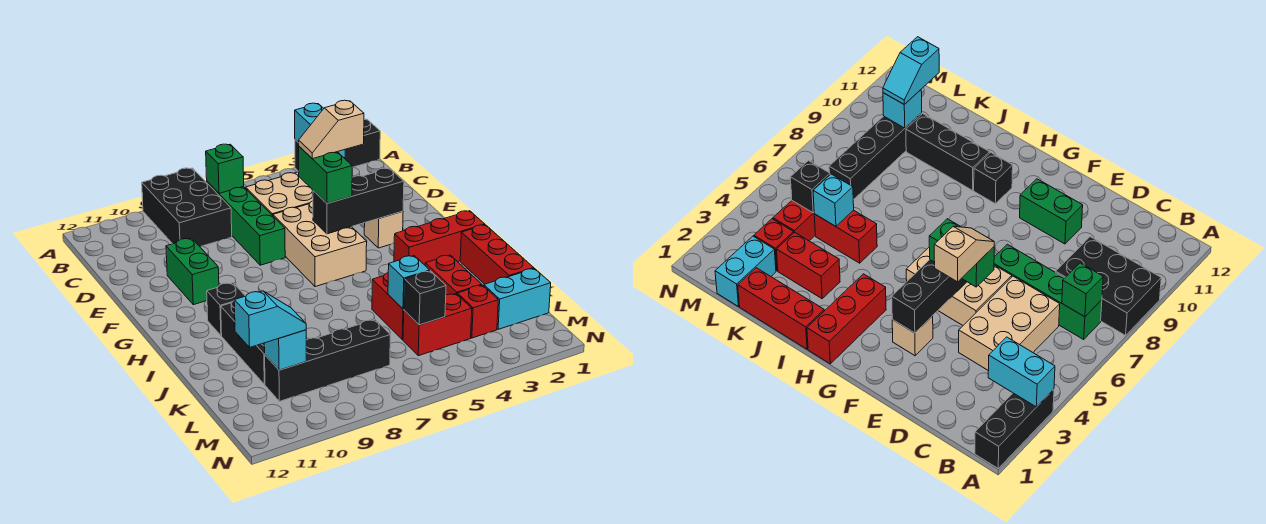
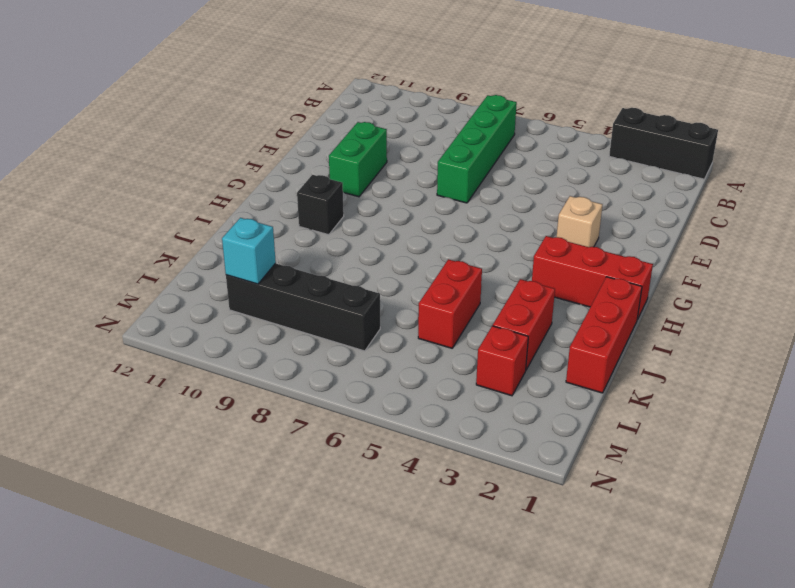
none -> black 2x3 brick [142,168,232,246]
none -> tan 2x3 brick [246,172,313,216]
none -> tan 2x3 brick [273,201,367,287]

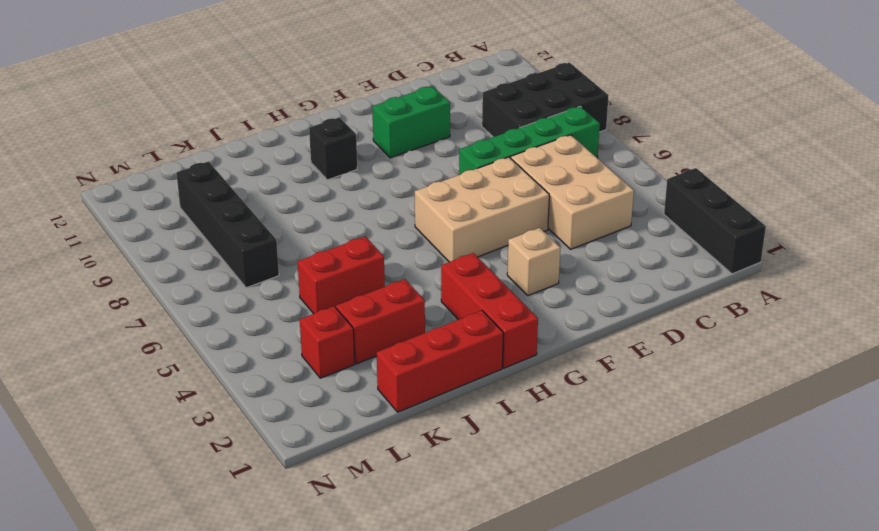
none -> black 1x3 brick [221,301,265,384]
none -> cyan 1x2 brick [484,269,551,329]
none -> red 1x2 brick [403,294,472,356]

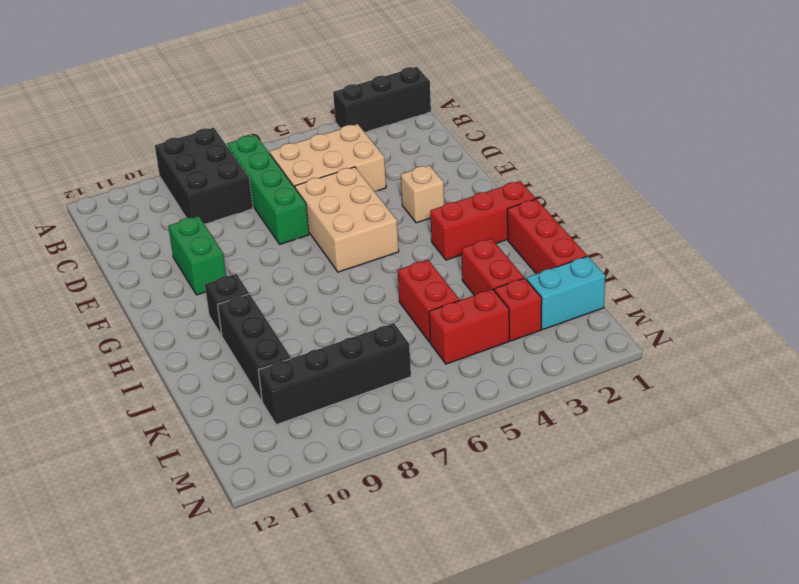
none -> cyan 1x2 brick [295,103,345,158]
none -> green 1x1 brick [206,144,244,193]
none -> black 1x3 brick [313,168,404,234]

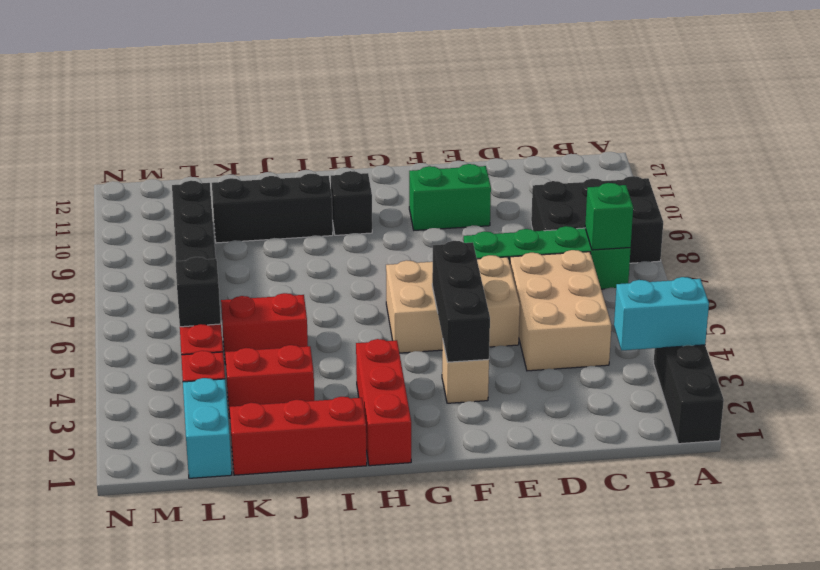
none -> cyan 1x1 brick [388,256,430,309]
none -> cyan 1x1 brick [264,330,306,370]
none -> green 1x2 brick [299,147,353,204]

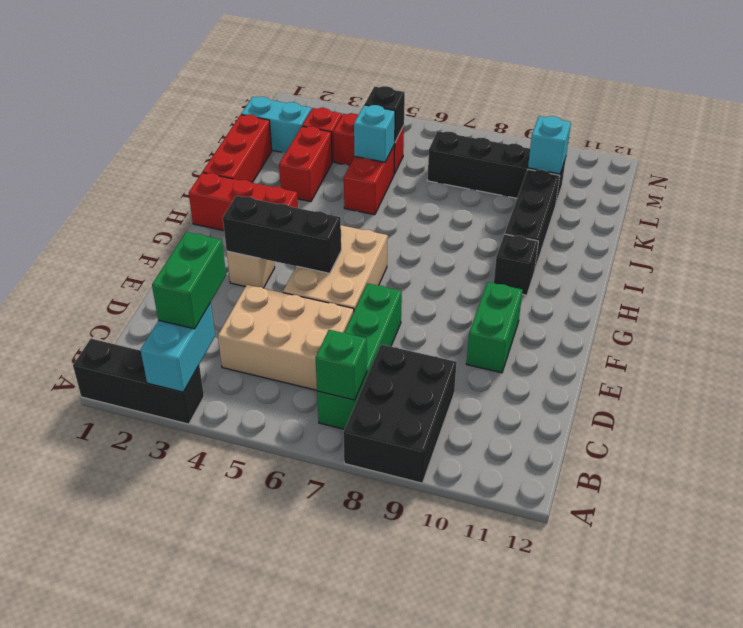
green 1x2 brick [152,232,226,329] -> green 1x2 brick moved to [299,147,353,204]
none -> cyan 1x2 slope [234,291,306,347]
none -> tan 1x2 slope [299,100,364,159]

